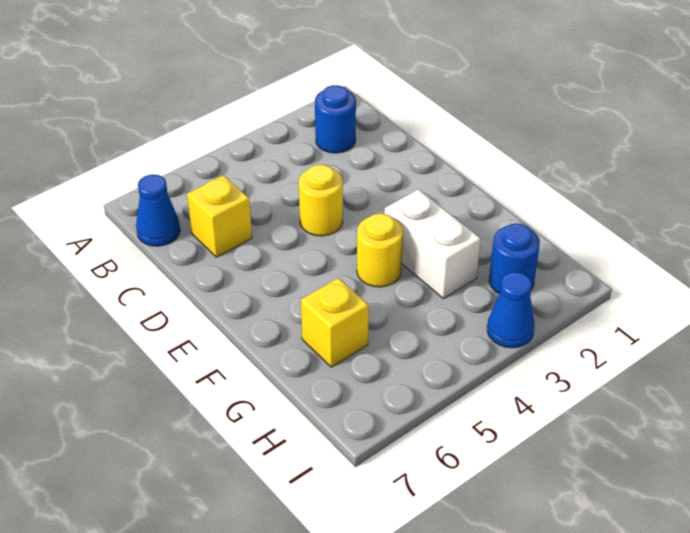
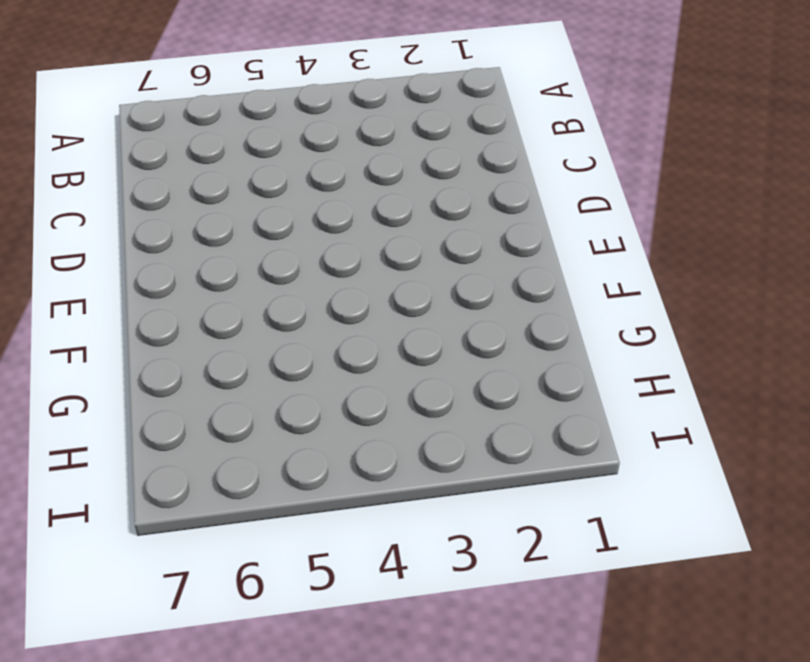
none -> blue 1x1 round brick [315,85,356,153]
none -> blue 1x1 cone [136,174,180,246]

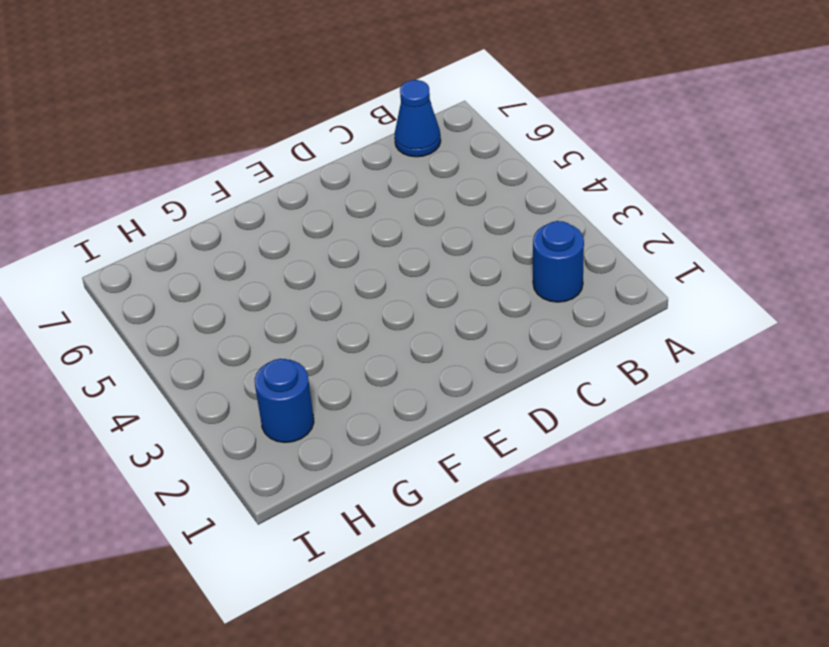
none -> yellow 1x1 brick [187,175,252,257]
none -> yellow 1x1 round brick [299,165,343,236]

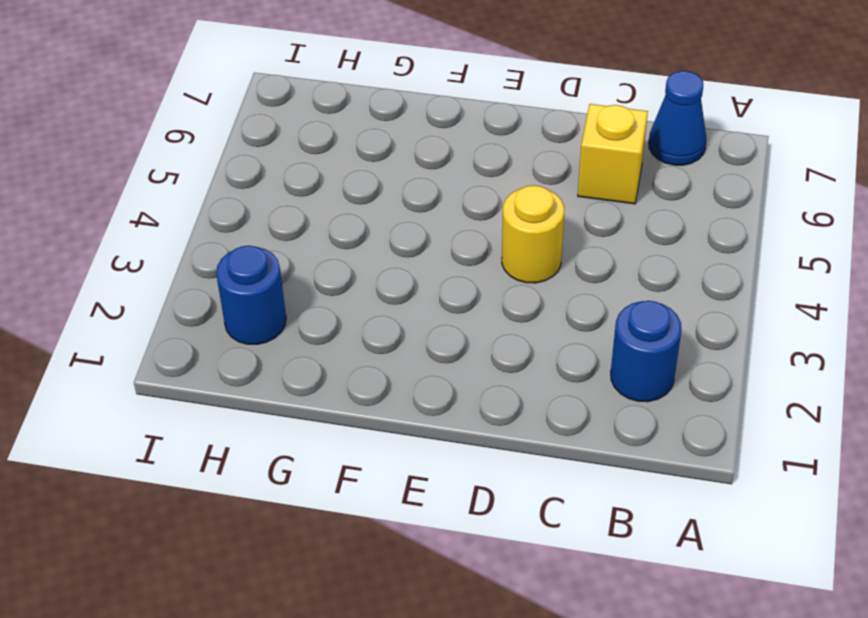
none -> white 1x2 brick [384,189,481,299]
none -> yellow 1x1 round brick [357,214,403,287]

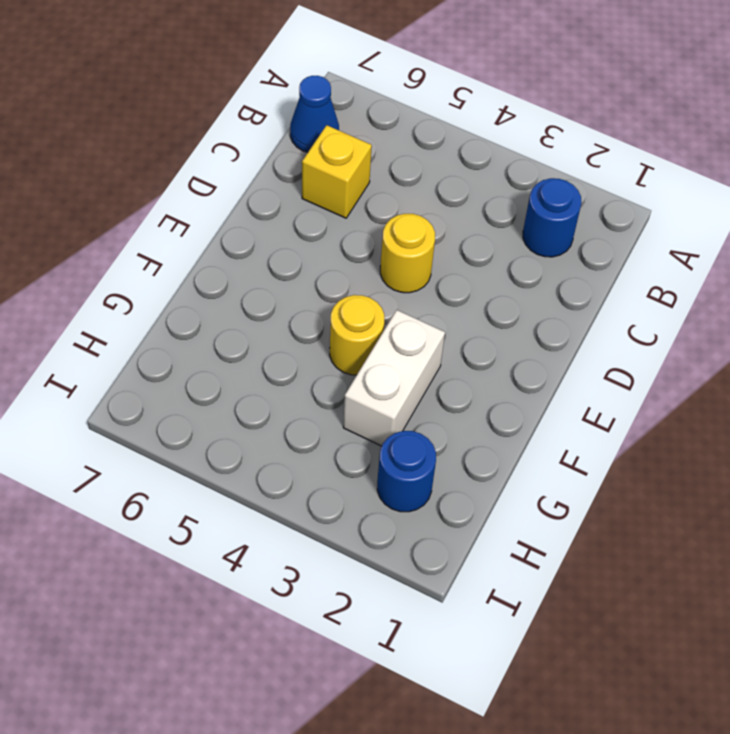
none -> yellow 1x1 brick [301,278,369,367]
none -> blue 1x1 cone [487,272,534,348]

